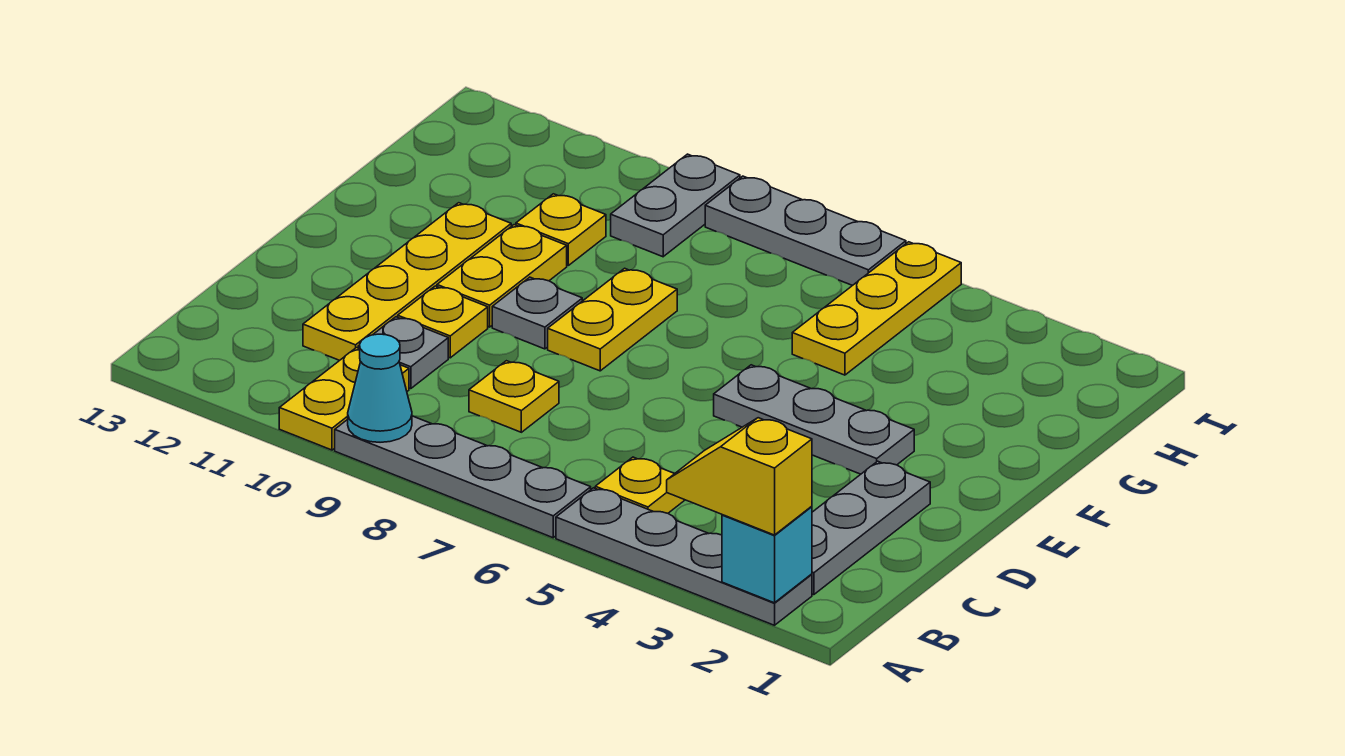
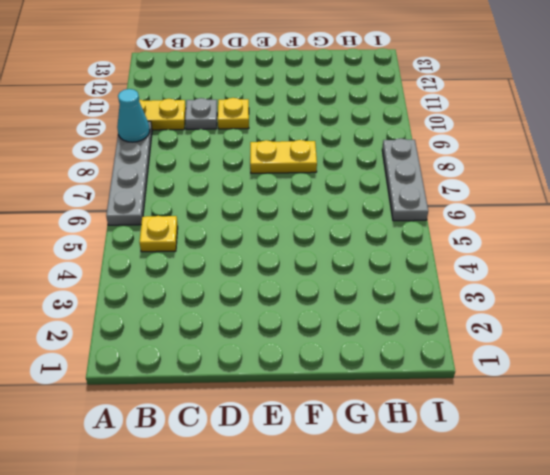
none -> grey 1x4 plate [556,488,812,625]
none -> grey 1x3 plate [812,461,930,595]
none -> yellow 1x1 plate [469,361,559,432]

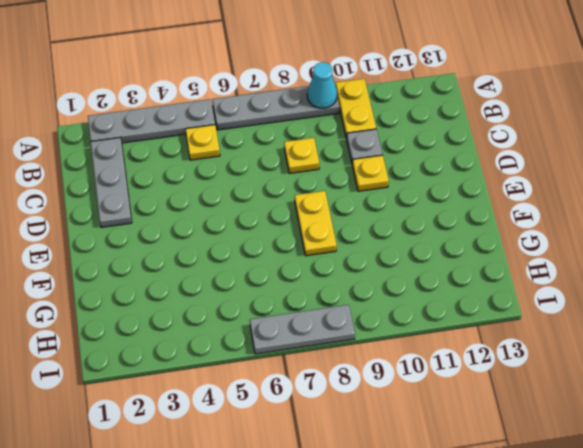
none -> yellow 1x4 plate [303,203,511,360]
none -> grey 1x3 plate [714,365,914,474]
none -> grey 1x1 plate [492,277,582,349]

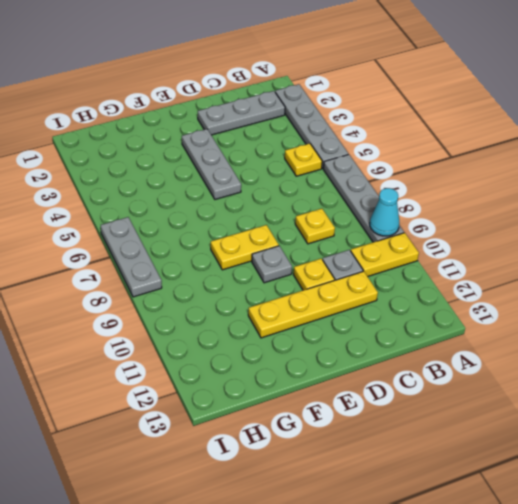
none -> yellow 1x2 plate [437,225,567,327]
none -> yellow 1x3 plate [792,242,961,375]
none -> yellow 1x1 plate [516,194,606,265]

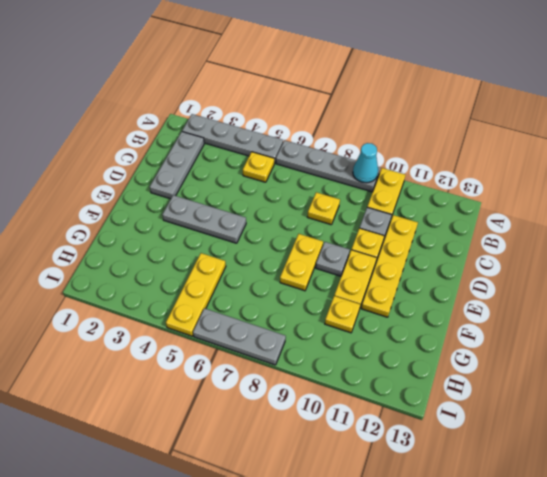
none -> grey 1x2 plate [611,154,740,257]
none -> cyan 1x1 brick [722,506,812,603]
none -> yellow 1x2 slope [667,418,812,535]

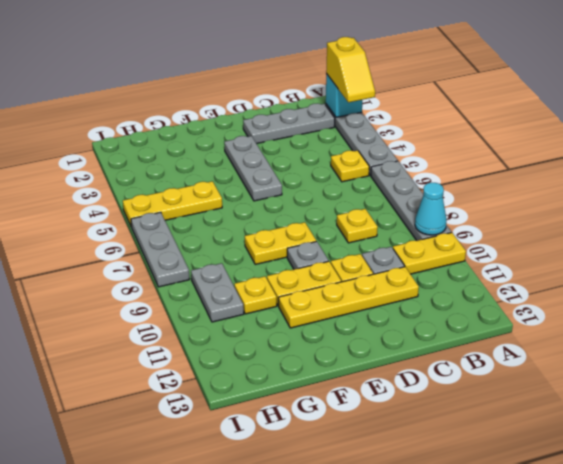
grey 1x2 plate [191,263,244,322] -> grey 1x2 plate turned to [611,154,740,257]

